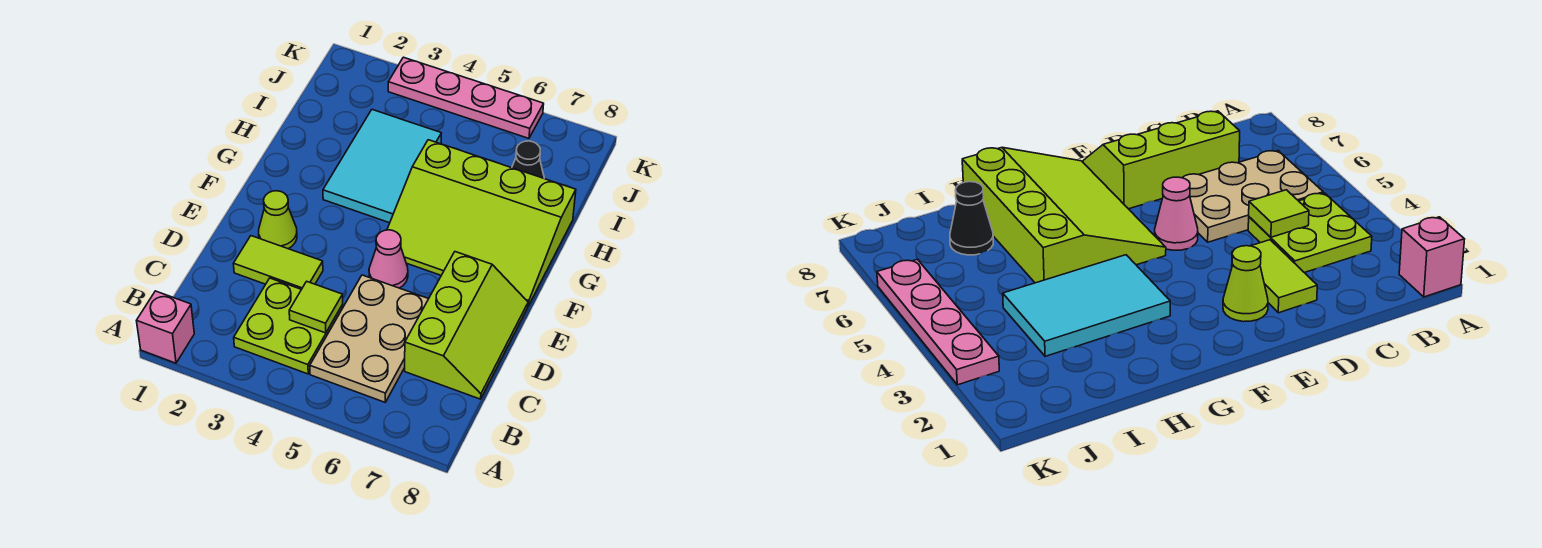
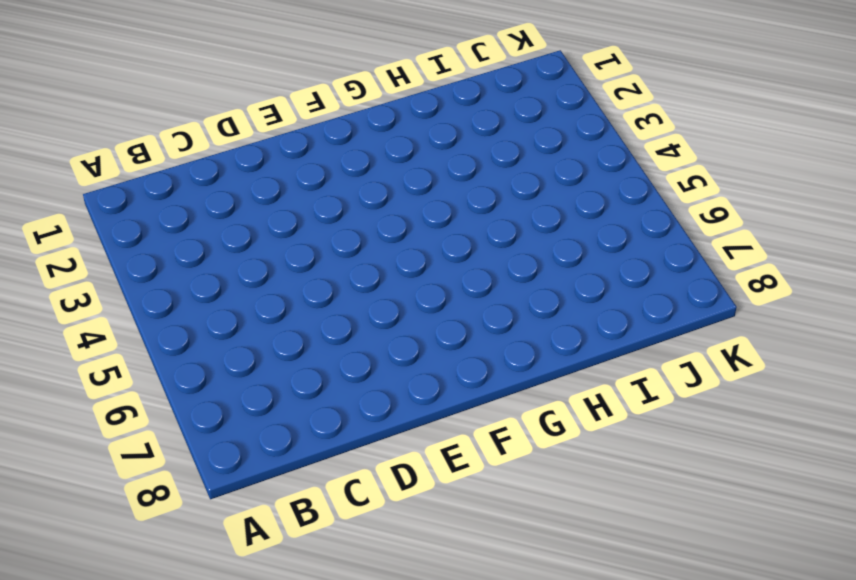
none -> pink 1x1 brick [137,291,194,363]
none -> lime 2x2 plate [234,278,343,374]
none -> tan 2x3 plate [310,275,429,402]

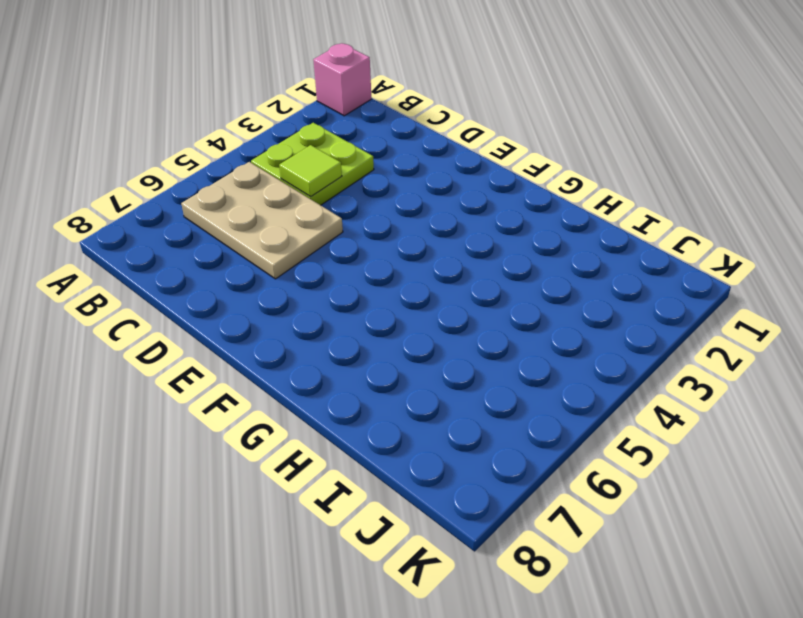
none -> lime 2x3 slope [405,252,528,399]
none -> lime 1x2 tile [233,236,323,289]
none -> lime 1x1 cone [259,191,297,249]

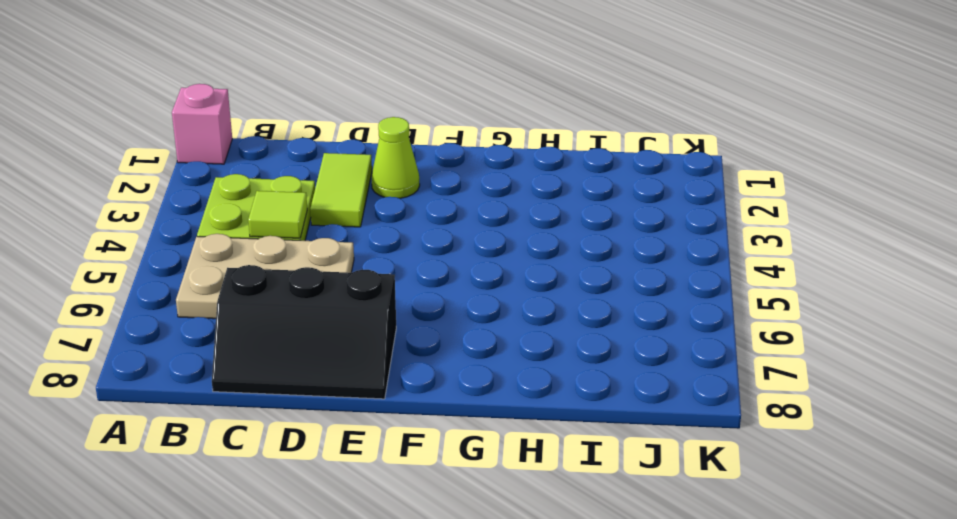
black 2x3 slope [212,265,396,399] -> lime 2x3 slope [405,252,528,399]
none -> pink 1x1 cone [369,230,408,288]
none -> lime 3x4 slope [387,140,576,306]
none -> cyan 2x3 tile [323,110,441,223]

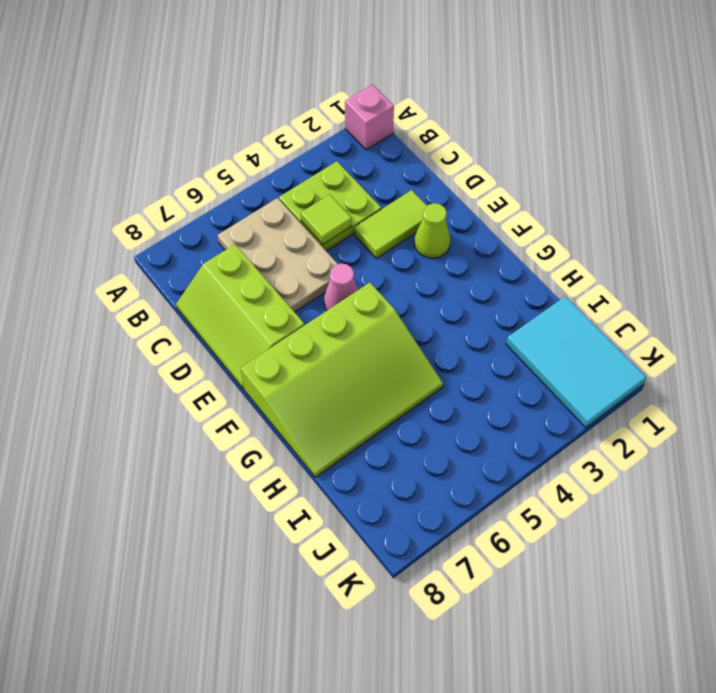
lime 3x4 slope [240,283,443,477] -> lime 3x4 slope turned to [387,140,576,306]
cyan 2x3 tile [506,296,646,428] -> cyan 2x3 tile moved to [323,110,441,223]
none -> black 1x1 cone [512,141,544,178]
none -> pink 1x4 plate [388,57,544,138]

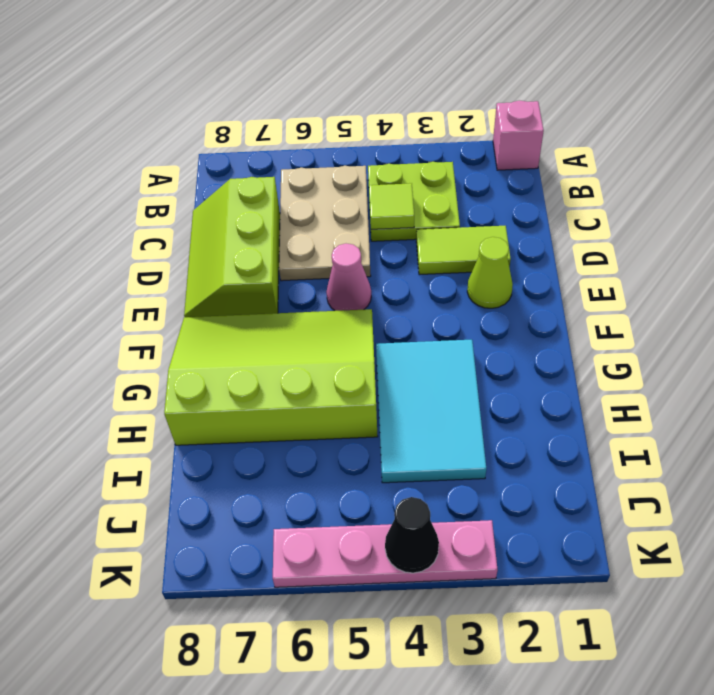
black 1x1 cone [385,497,439,573] -> black 1x1 cone moved to [512,141,544,178]

